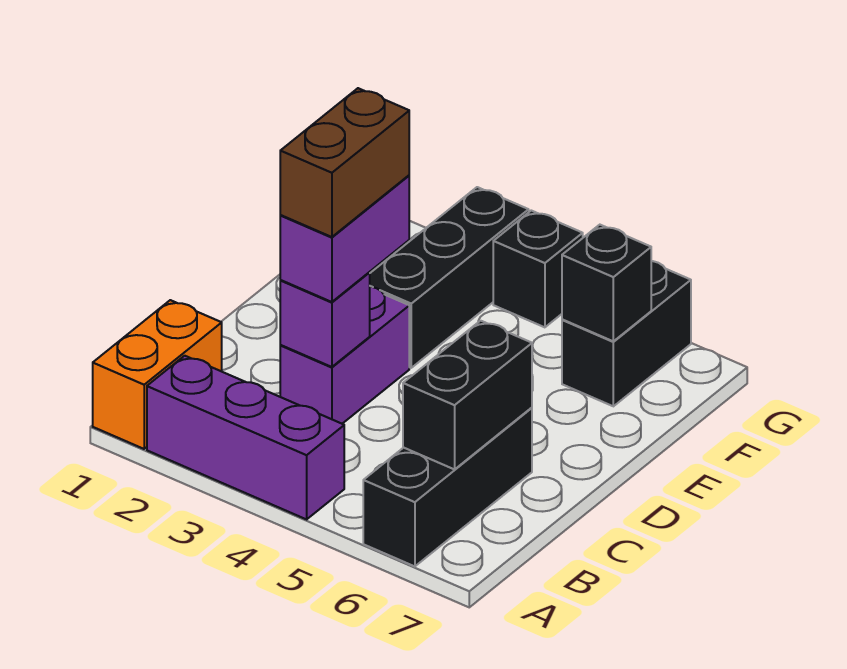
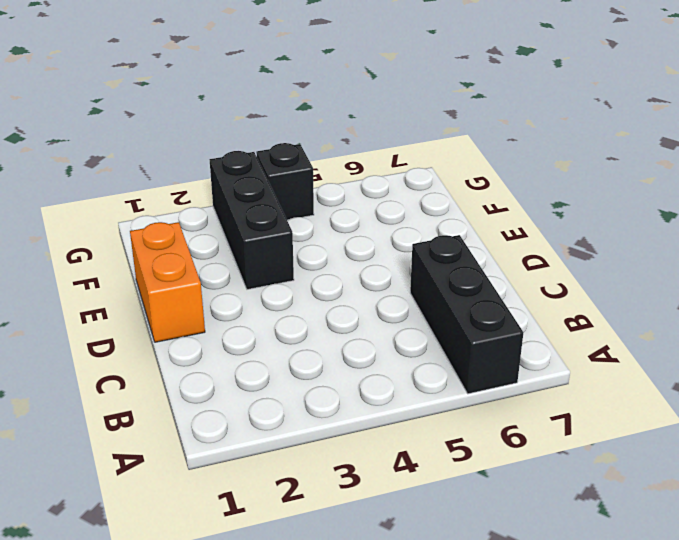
orange 1x2 brick [130,222,205,342] -> orange 1x2 brick moved to [93,300,222,449]
none -> purple 1x3 brick [147,356,344,519]
none -> purple 1x2 brick [280,286,409,424]
none -> black 1x2 brick [562,261,691,406]

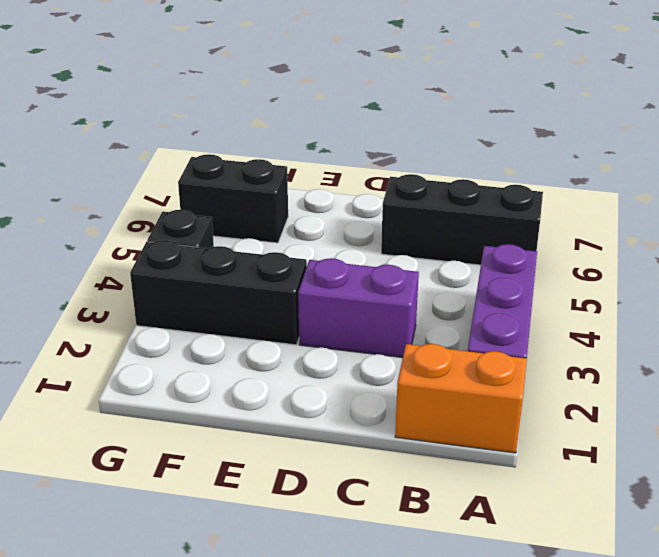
none -> black 1x2 brick [403,321,532,469]
none -> purple 1x1 brick [280,273,370,367]
none -> black 1x1 brick [562,225,651,341]

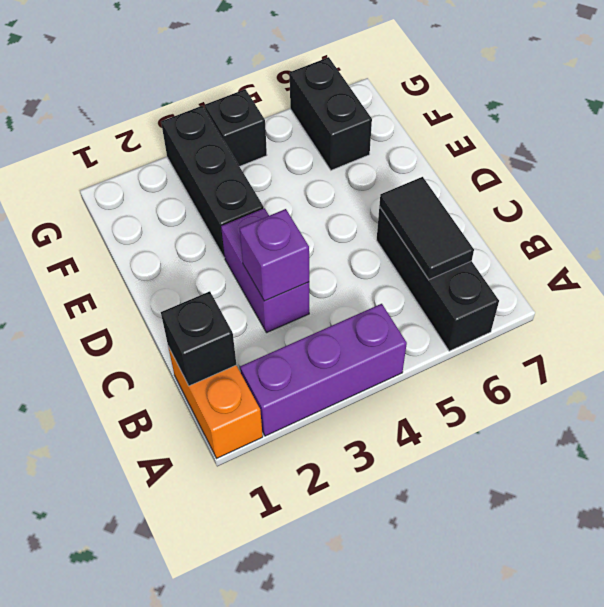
black 1x1 brick [161,291,236,386] -> black 1x1 brick moved to [562,225,651,341]
black 1x2 tile [379,177,474,280] -> black 1x2 brick [403,321,532,469]
none -> purple 1x2 brick [280,176,409,302]
none -> brown 1x2 brick [280,88,409,237]

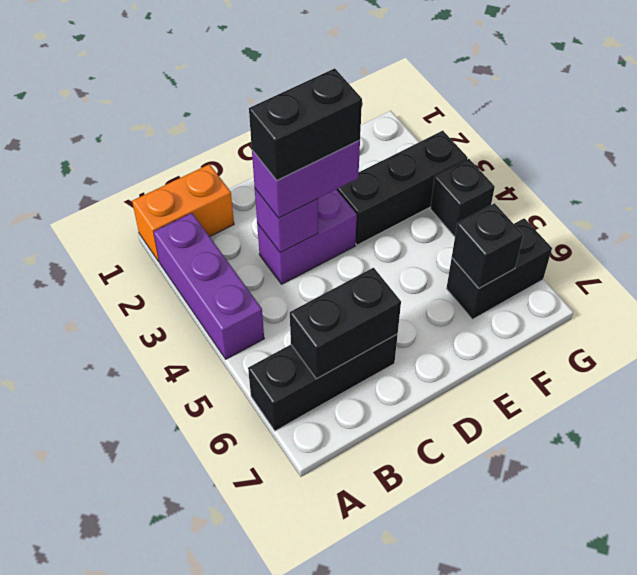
black 1x2 brick [249,68,362,180] -> brown 1x2 brick [280,88,409,237]

